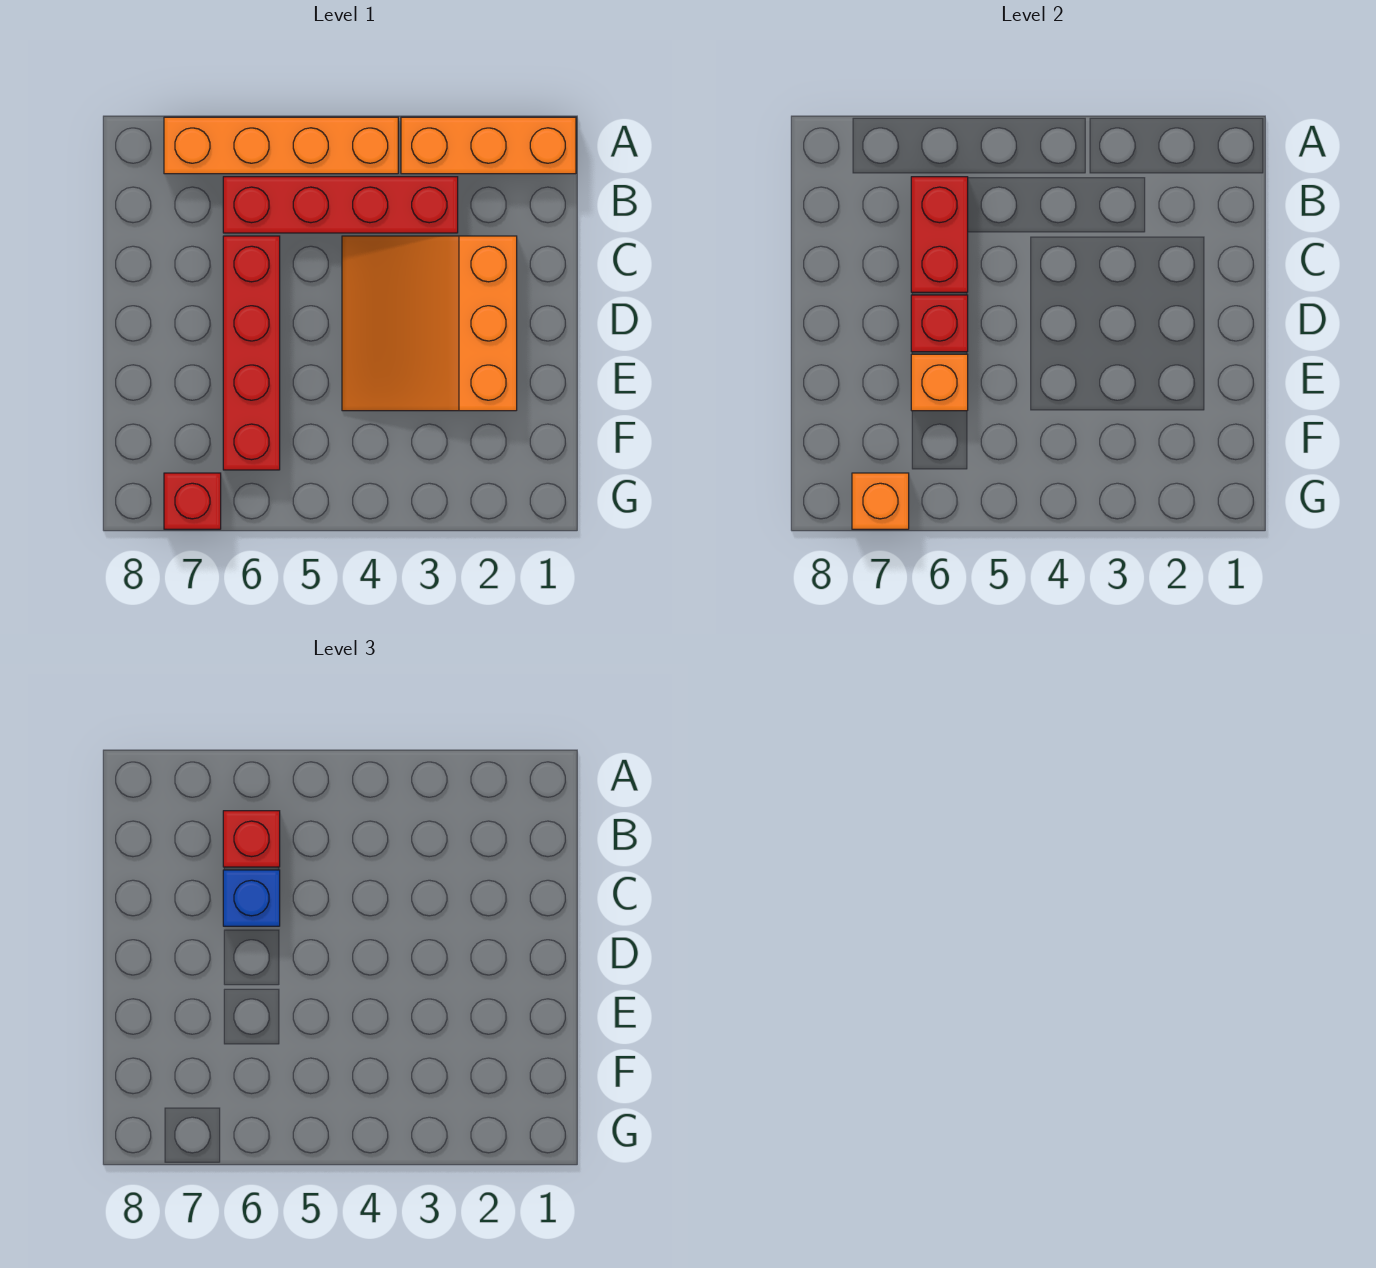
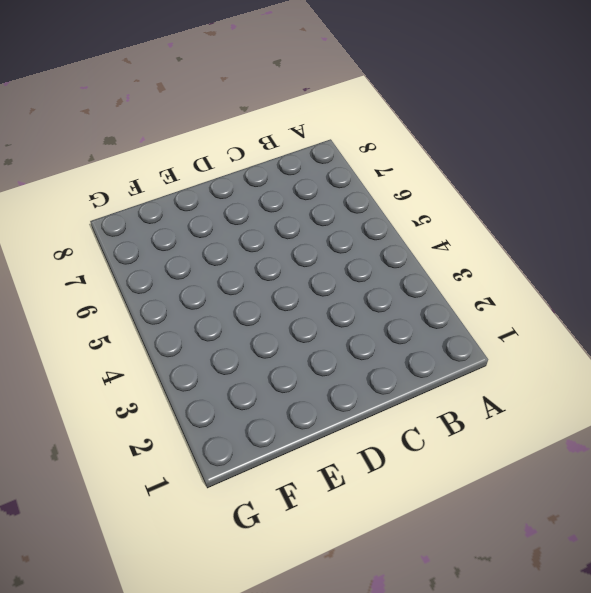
none -> orange 1x3 brick [401,117,576,174]
none -> orange 1x4 brick [164,117,398,174]
none -> red 1x4 brick [223,177,458,233]

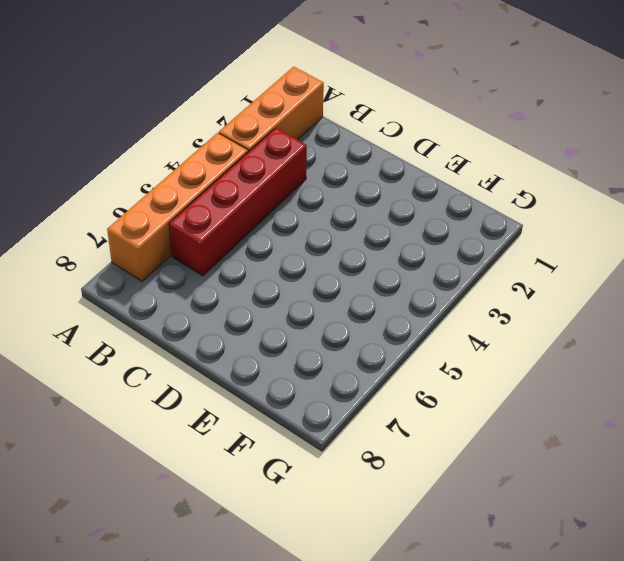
none -> orange 3x3 slope [342,236,517,411]
none -> red 1x4 brick [223,236,280,470]
none -> red 1x1 brick [164,473,221,529]

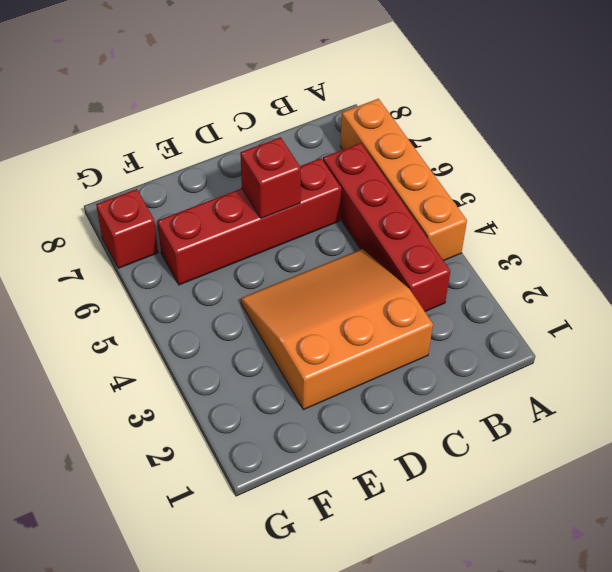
none -> orange 1x3 brick [401,117,576,174]
none -> red 1x2 brick [911,177,968,292]
none -> orange 1x1 brick [911,354,968,411]

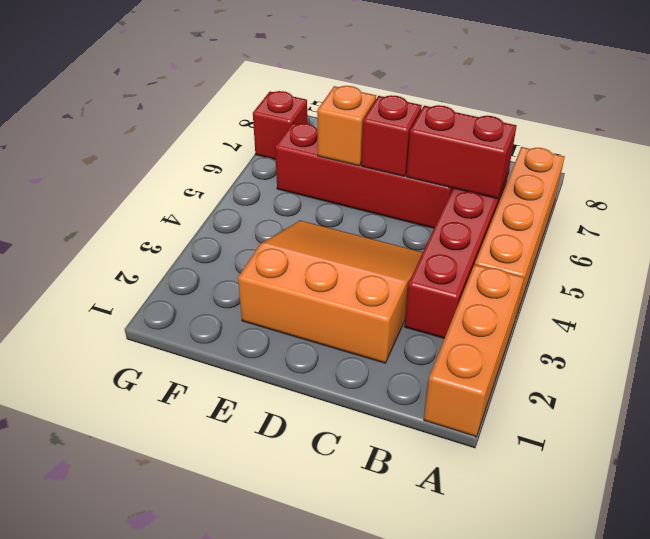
none -> orange 1x1 brick [852,473,909,529]
none -> red 1x1 brick [223,811,280,867]
none -> blue 1x1 brick [223,870,280,926]

